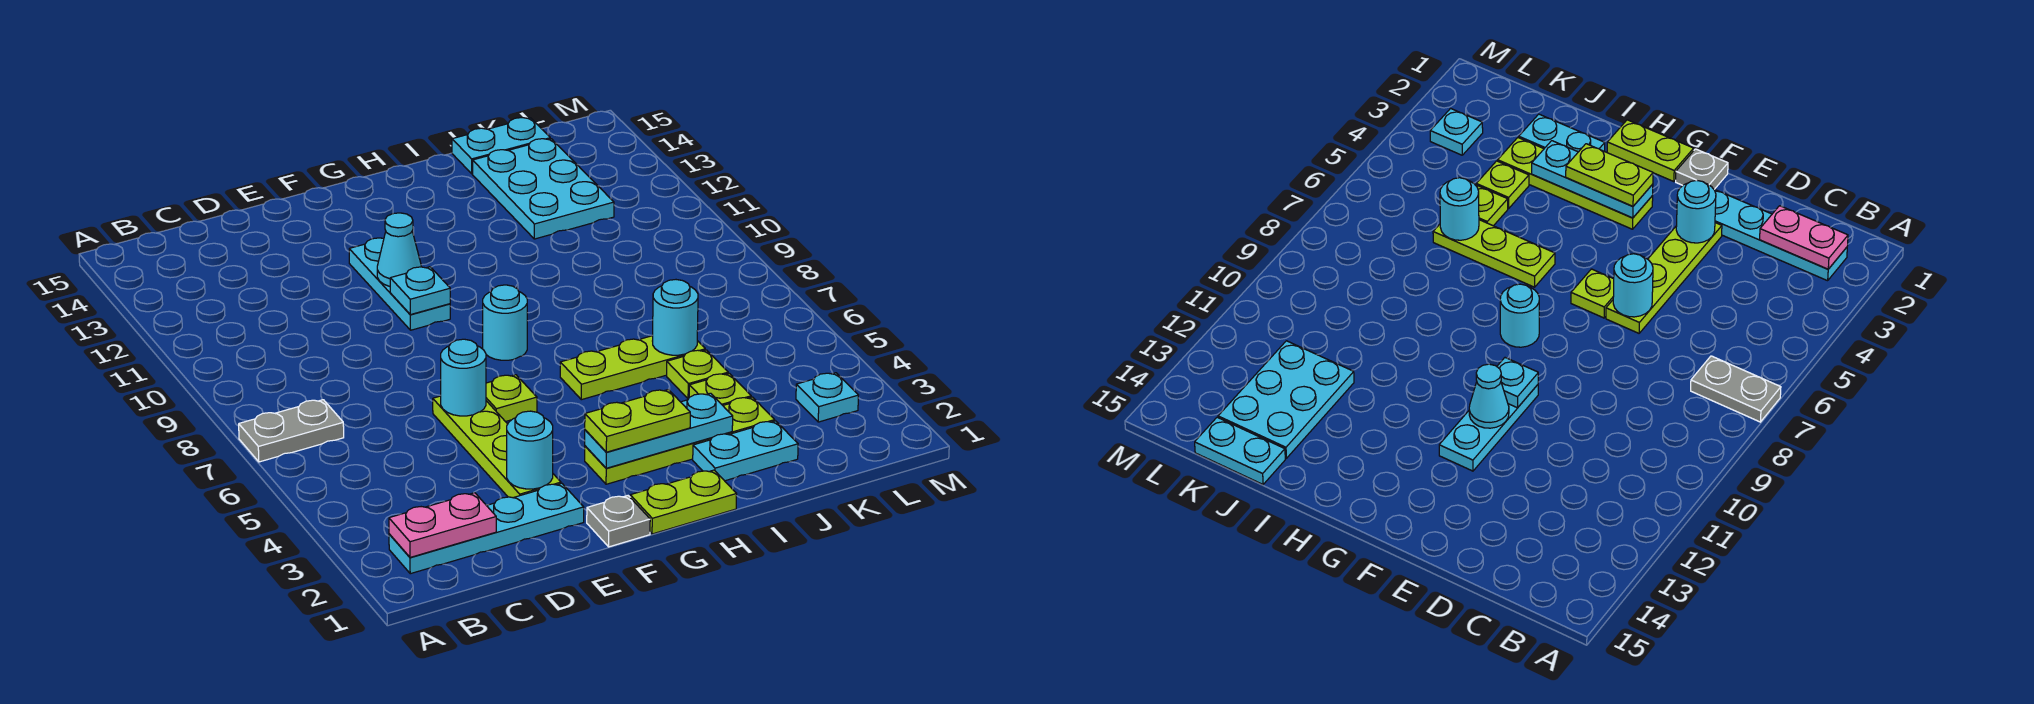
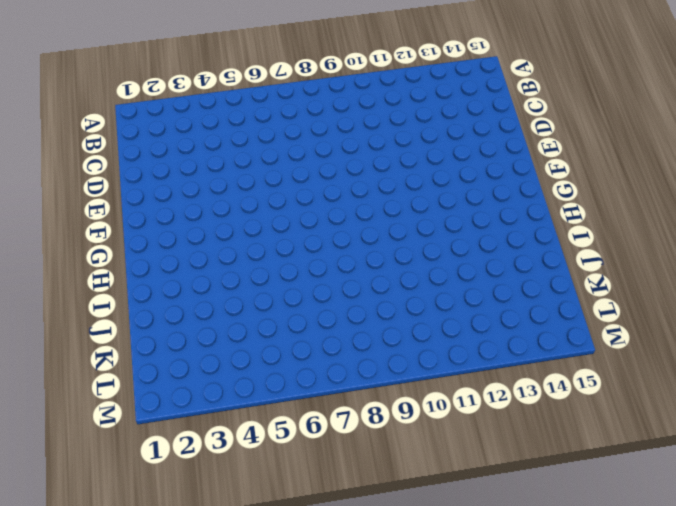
none -> grey 1x2 plate [239,400,344,462]
none -> cyan 1x4 plate [389,483,584,574]
none -> lime 1x4 plate [433,396,561,498]

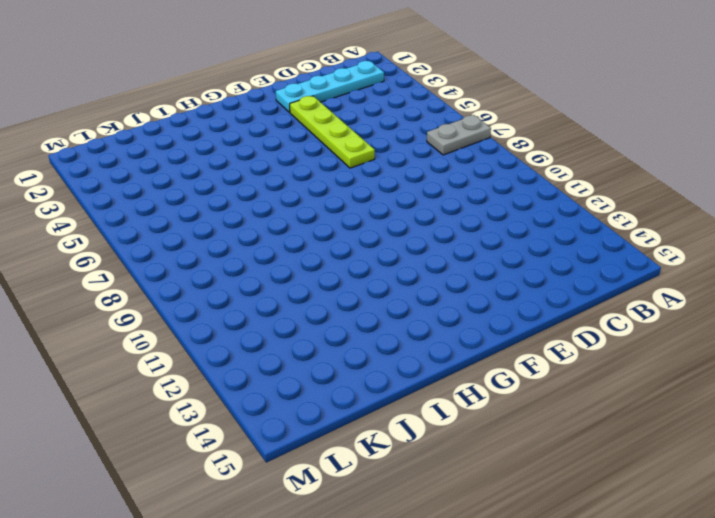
none -> grey 1x1 plate [587,496,650,547]
none -> lime 1x1 plate [486,375,537,422]
none -> cyan 1x3 plate [349,238,450,330]

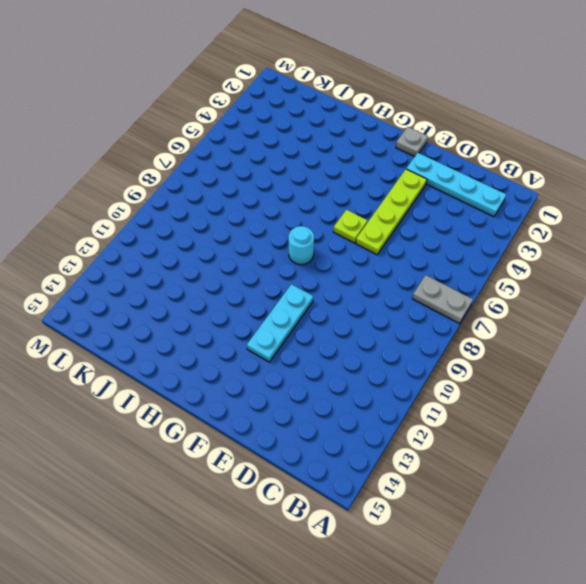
none -> lime 1x2 plate [630,470,737,534]
none -> lime 1x4 plate [585,397,775,484]
none -> lime 1x3 plate [560,336,705,400]

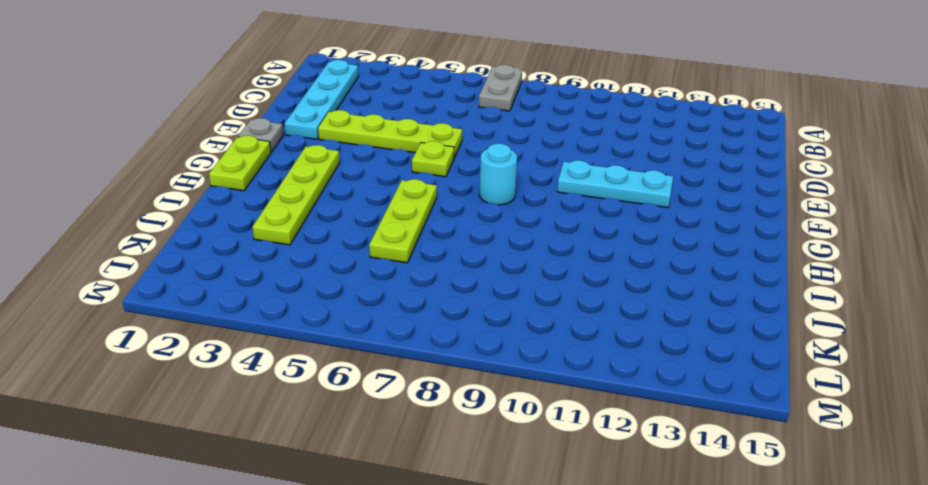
none -> cyan 1x2 plate [693,421,798,481]
none -> lime 1x1 plate [689,373,751,405]
none -> lime 1x1 plate [667,350,728,399]

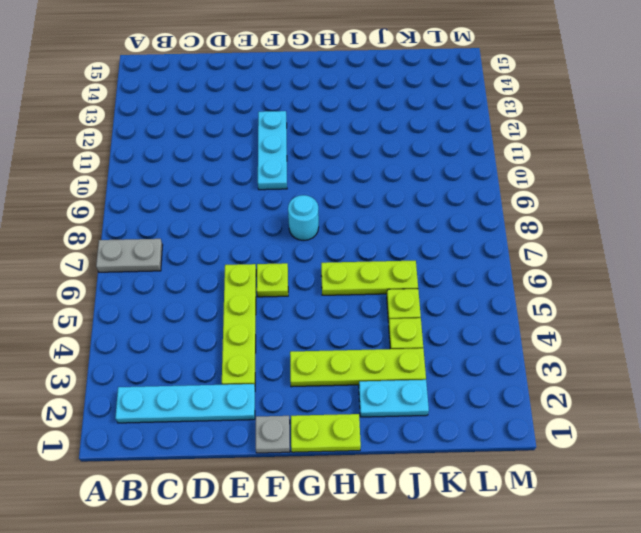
none -> cyan 2x3 plate [473,139,614,239]
none -> cyan 1x2 plate [452,118,550,174]
none -> cyan 1x1 plate [796,373,858,422]

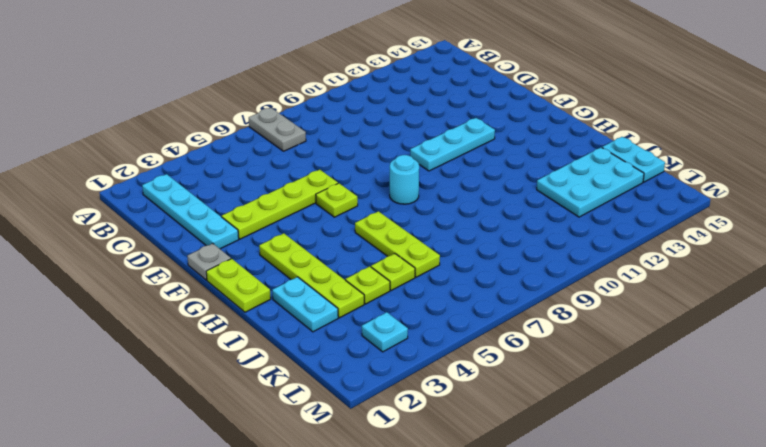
none -> pink 1x2 plate [389,493,496,557]
none -> cyan 1x1 round brick [507,411,553,489]
none -> cyan 1x1 round brick [441,339,486,416]

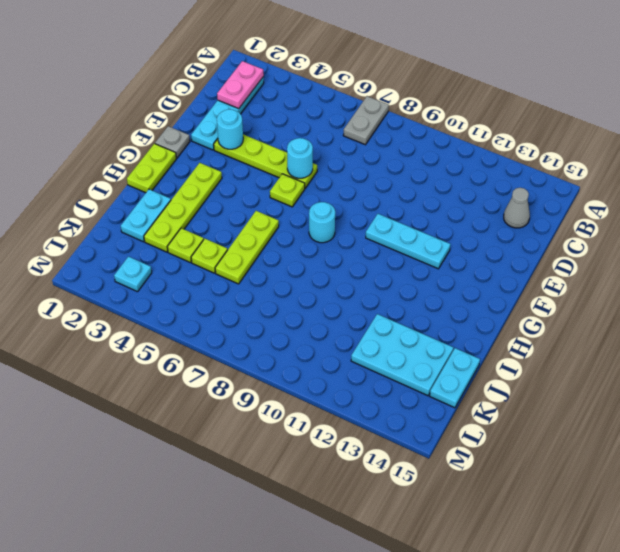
grey 1x1 cone [504,188,530,228] -> none
none -> cyan 1x1 plate [390,267,450,315]
none -> cyan 1x1 cone [377,213,421,286]
none -> cyan 1x3 plate [585,393,733,468]

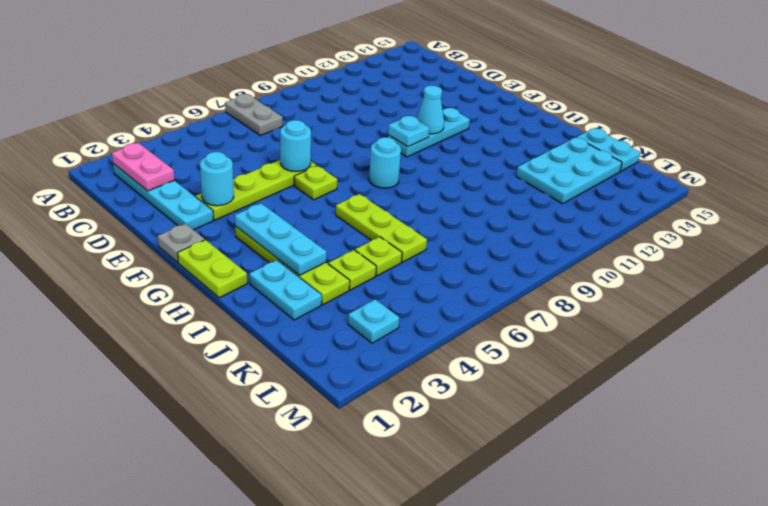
none -> cyan 1x1 round brick [652,280,698,355]
none -> lime 1x2 plate [585,389,690,452]

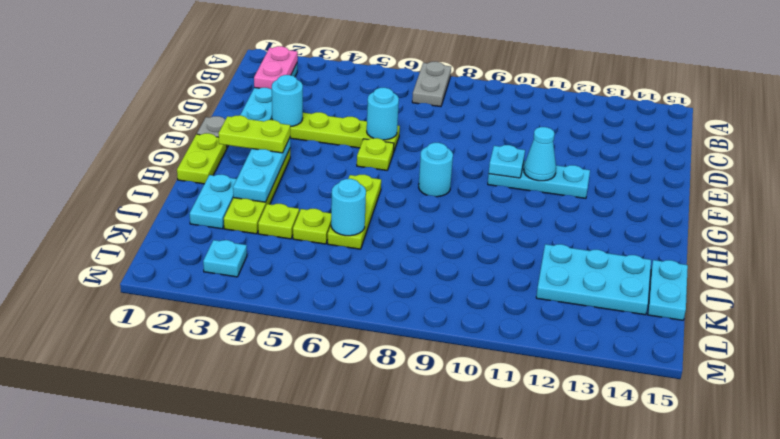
lime 1x2 plate [218,115,290,153] -> lime 1x2 plate turned to [585,389,690,452]

